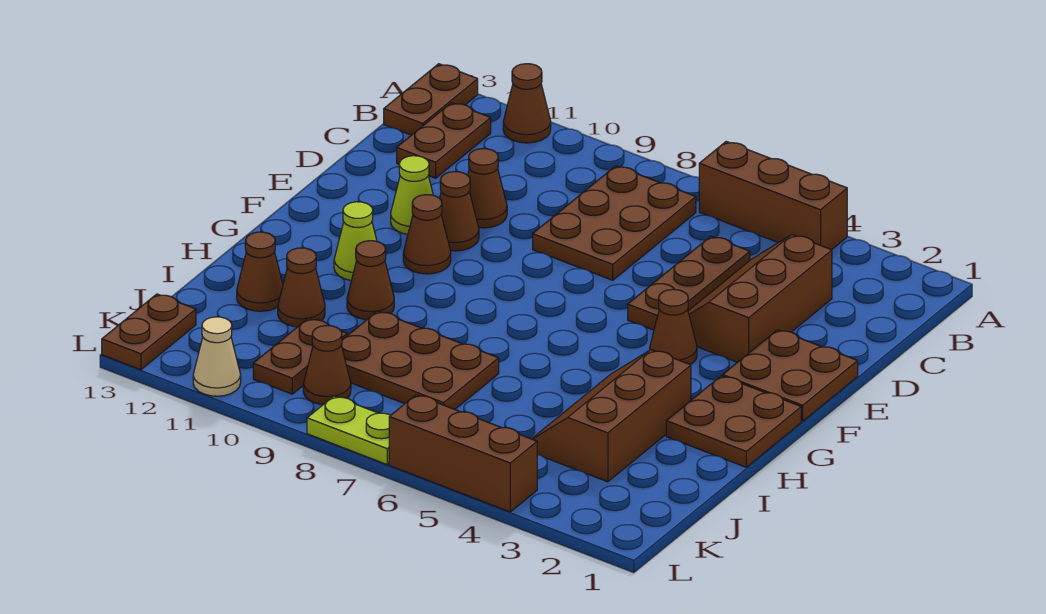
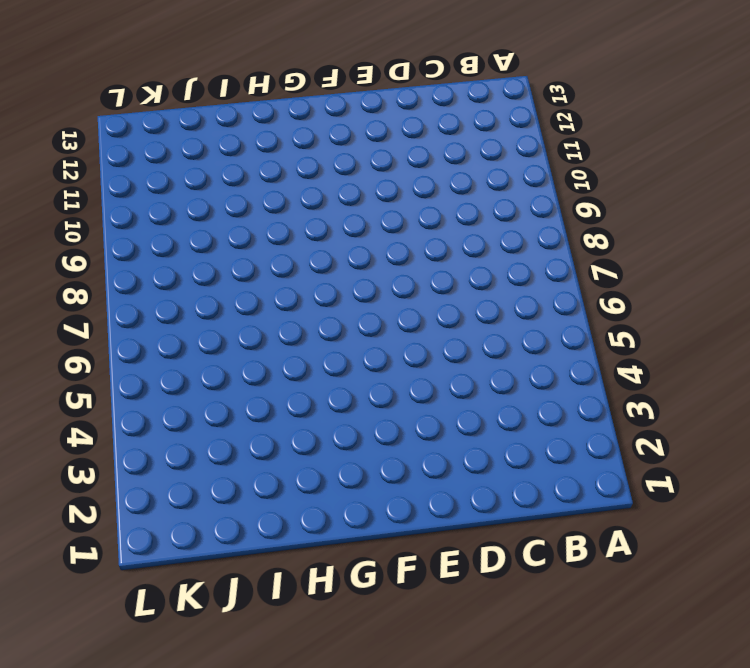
none -> brown 1x3 brick [699,141,847,250]
none -> brown 1x1 cone [503,64,551,143]
none -> brown 1x2 plate [384,64,478,135]

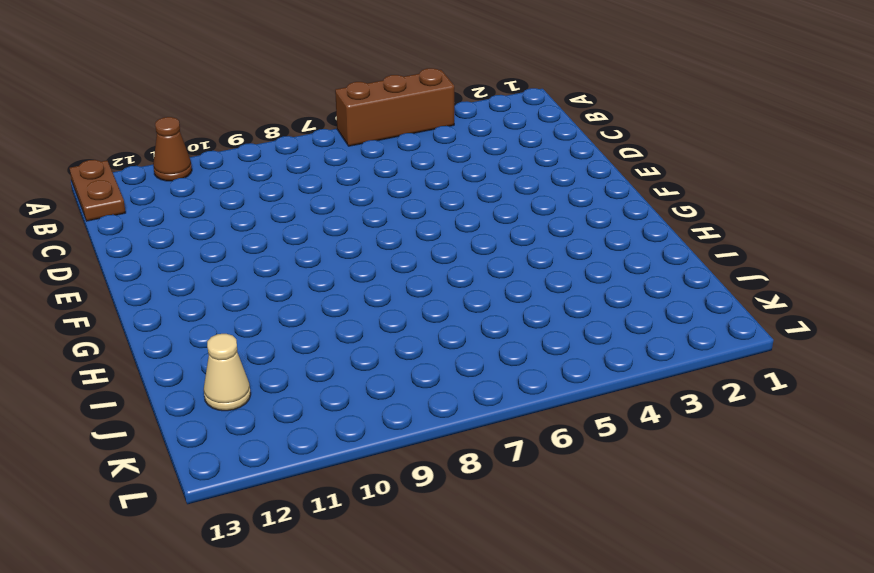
tan 1x1 cone [204,334,251,411] -> tan 1x1 cone moved to [193,317,241,396]
none -> brown 2x3 plate [533,166,696,280]
none -> brown 1x2 plate [397,103,491,178]
none -> brown 2x3 slope [688,235,832,362]

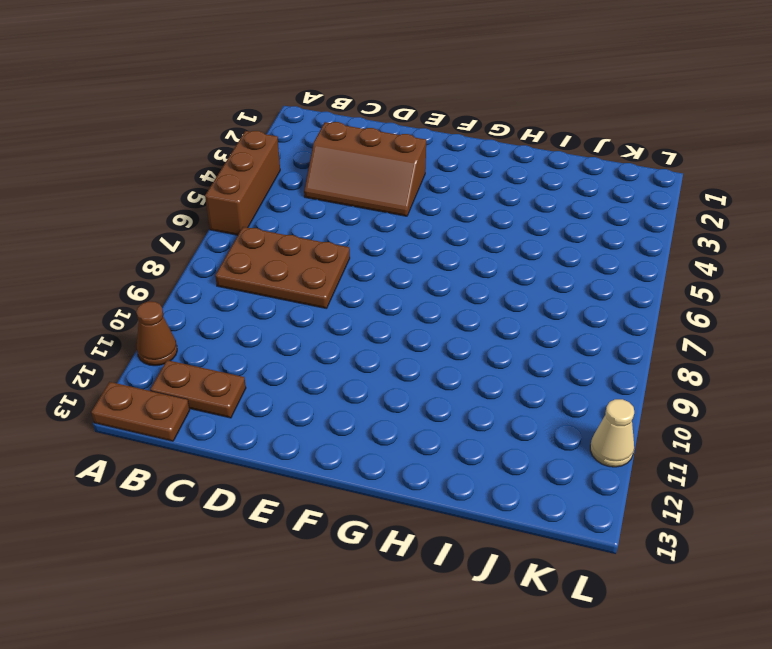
none -> brown 1x3 plate [628,236,750,330]
none -> brown 1x1 cone [468,149,507,228]
none -> brown 2x2 plate [723,330,858,421]

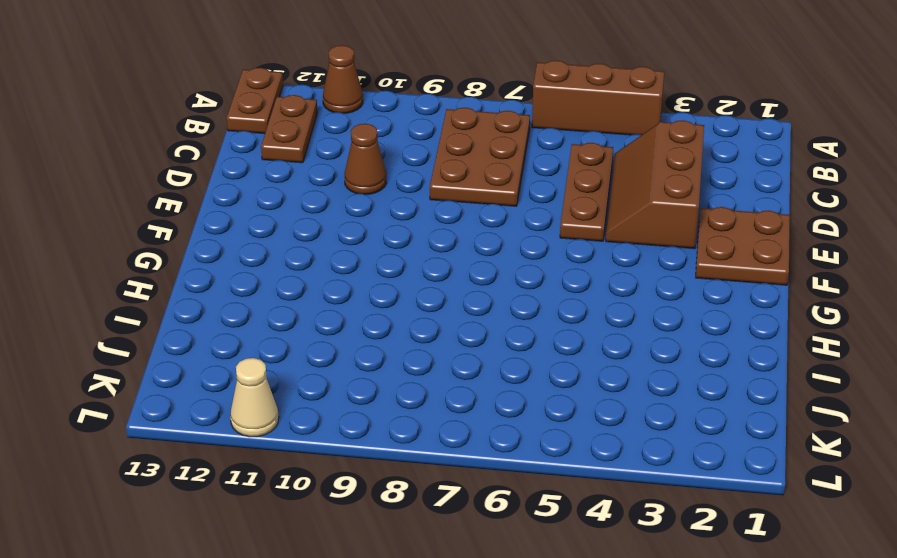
none -> brown 1x1 cone [440,172,479,251]
none -> lime 1x1 cone [391,156,433,235]
none -> brown 1x1 cone [650,289,697,365]

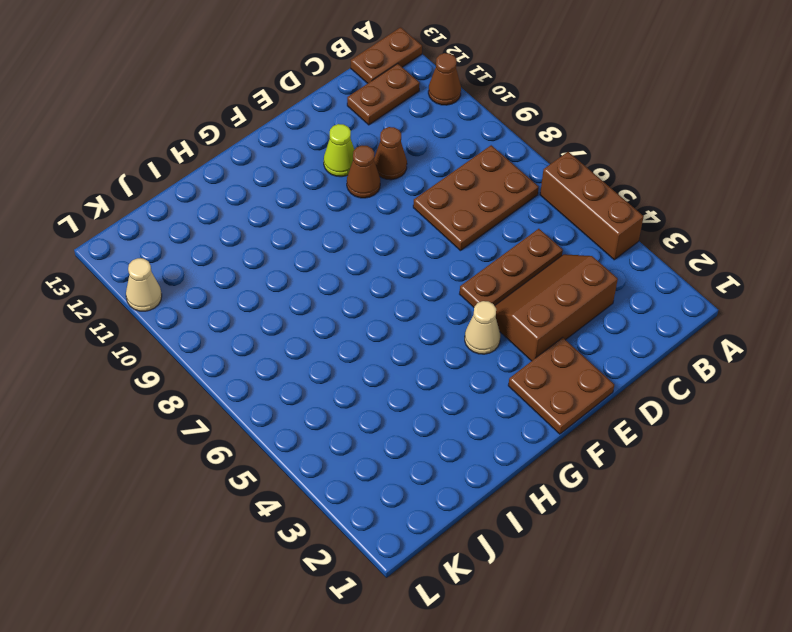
tan 1x1 cone [465,301,500,354] -> brown 1x1 cone [650,289,697,365]
none -> brown 1x1 cone [403,195,451,274]
none -> brown 2x2 plate [666,376,801,467]
none -> lime 1x1 cone [334,202,377,281]

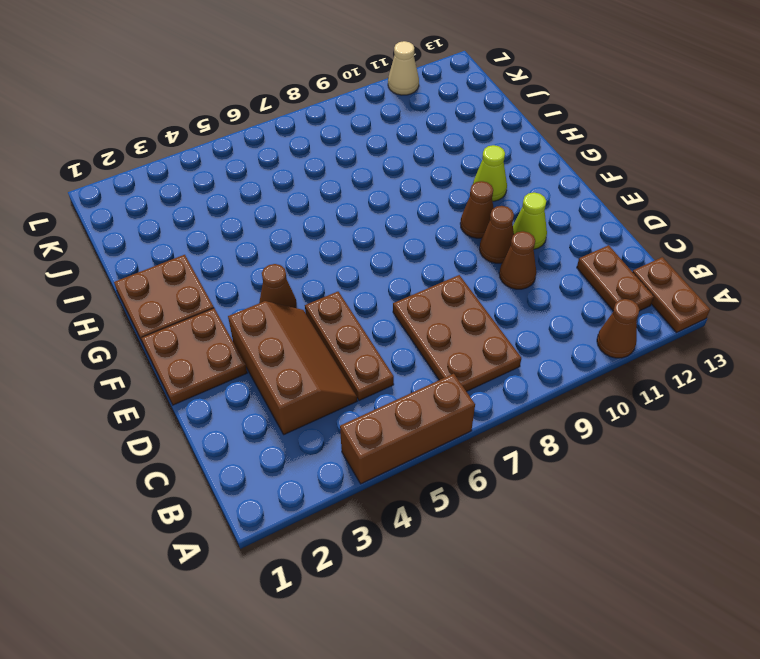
none -> brown 2x3 slope [532,350,691,482]
none -> brown 1x1 cone [347,241,394,320]
none -> brown 2x3 plate [341,311,499,409]

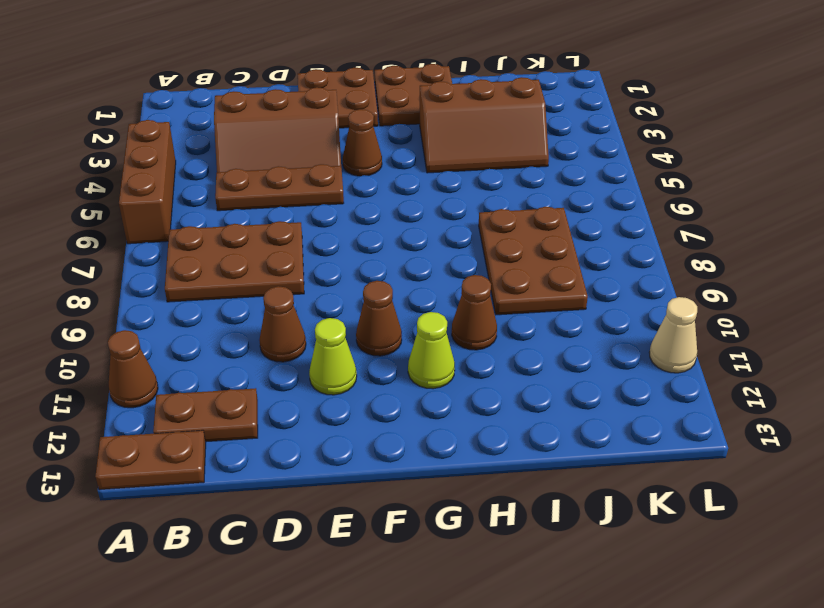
none -> brown 1x1 cone [440,172,479,251]
none -> brown 1x1 cone [278,248,325,327]
none -> brown 1x1 cone [237,232,283,311]

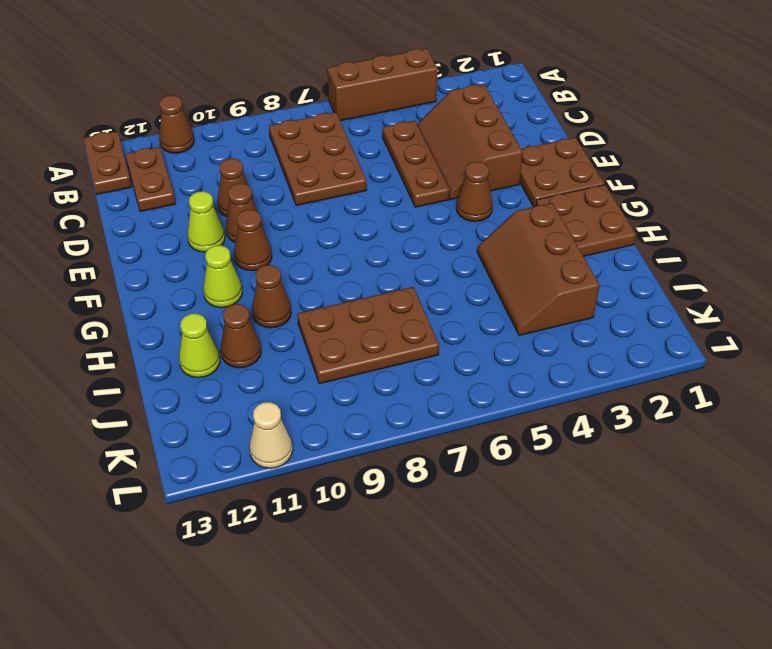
lime 1x1 cone [179,314,220,378] -> brown 1x1 cone [237,232,283,311]
none -> brown 1x2 plate [253,318,347,394]
none -> brown 1x1 cone [303,326,351,405]
none -> brown 1x2 plate [102,294,196,370]

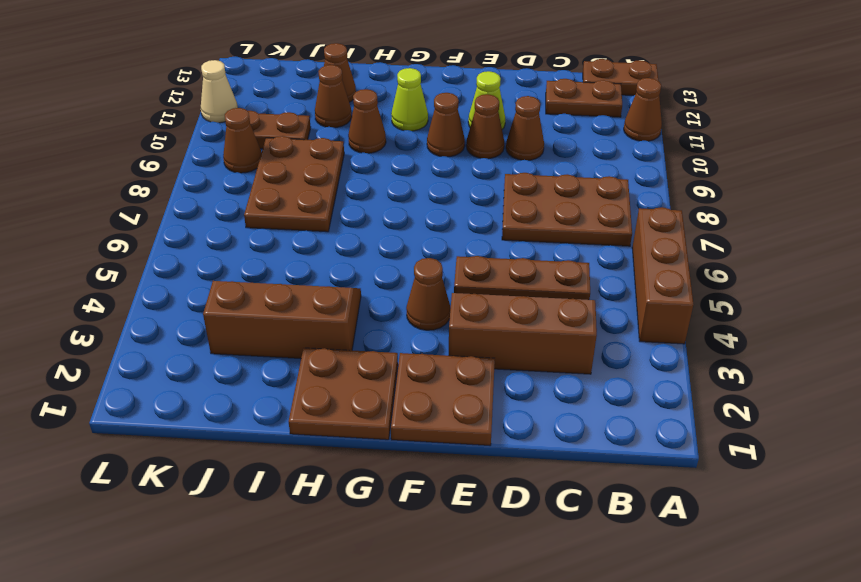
none -> brown 1x2 plate [102,294,196,370]
none -> brown 1x3 brick [389,395,537,512]
none -> lime 1x2 plate [307,396,390,464]

